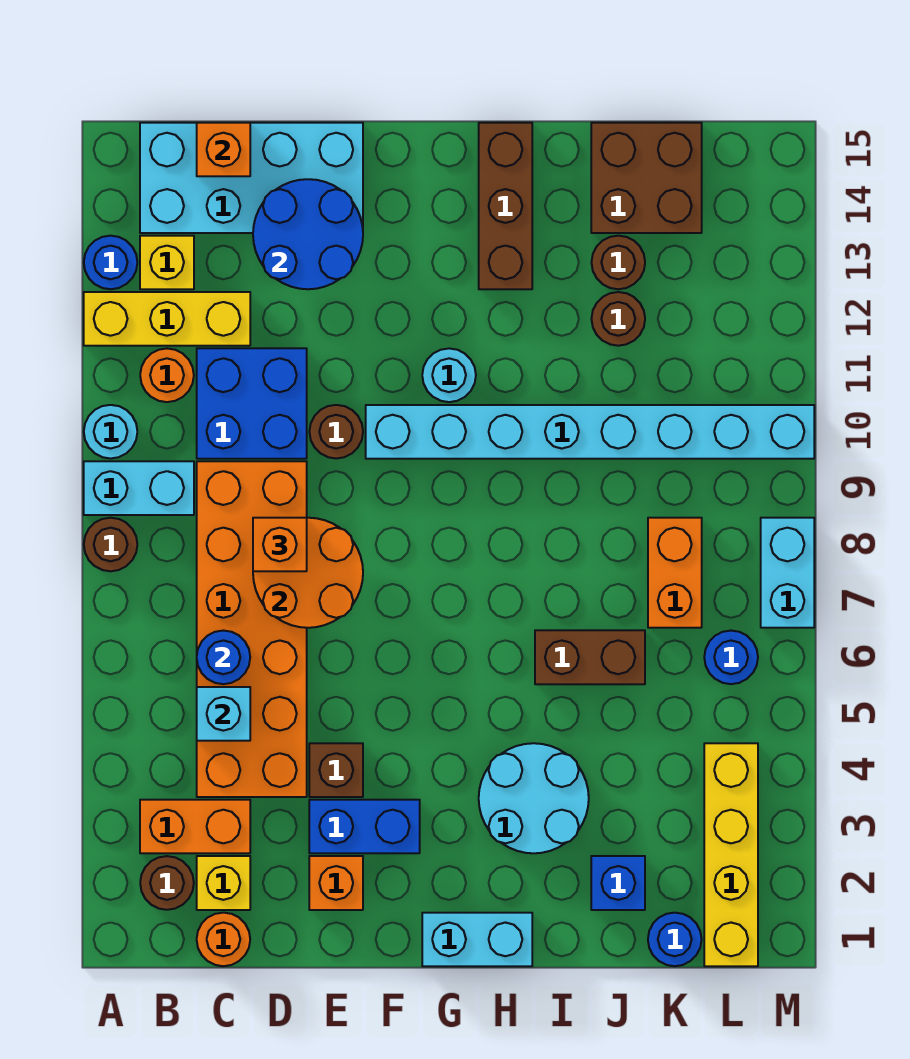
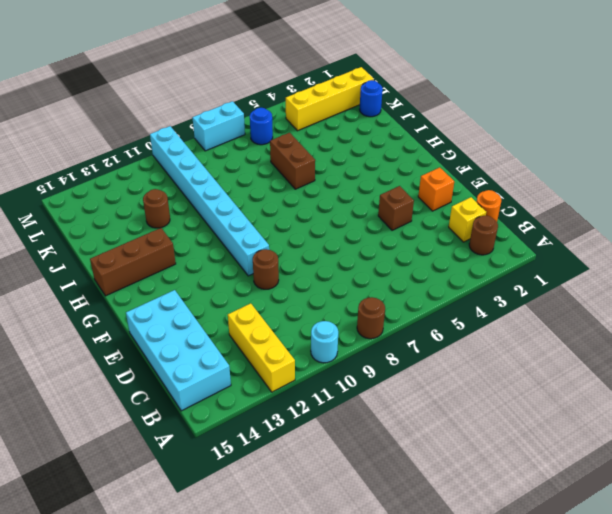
none -> cyan 1x2 brick [84,461,194,515]
none -> blue 1x1 round brick [84,236,137,289]
none -> orange 1x2 brick [140,800,250,853]
none -> orange 1x1 round brick [140,349,194,402]

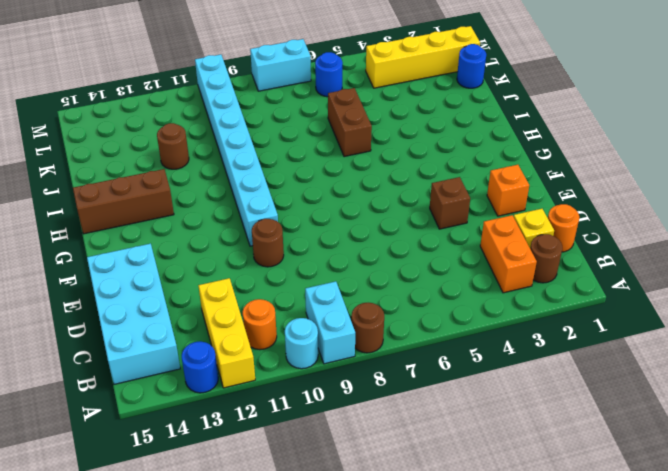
none -> yellow 1x1 brick [140,236,194,289]
none -> orange 2x6 brick [197,461,307,797]
none -> blue 2x2 brick [197,348,307,459]
none -> blue 1x2 brick [309,800,420,853]

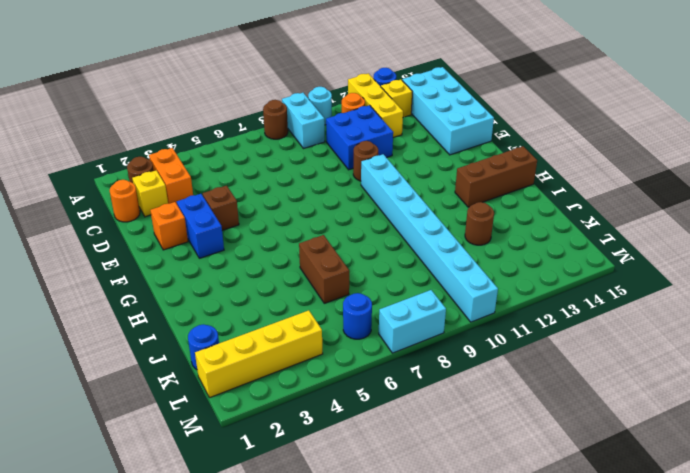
none -> orange 2x6 brick [197,461,307,797]
none -> cyan 1x2 brick [422,913,532,966]
none -> cyan 1x1 round brick [422,348,476,402]
none -> cyan 2x2 round brick [479,743,589,853]

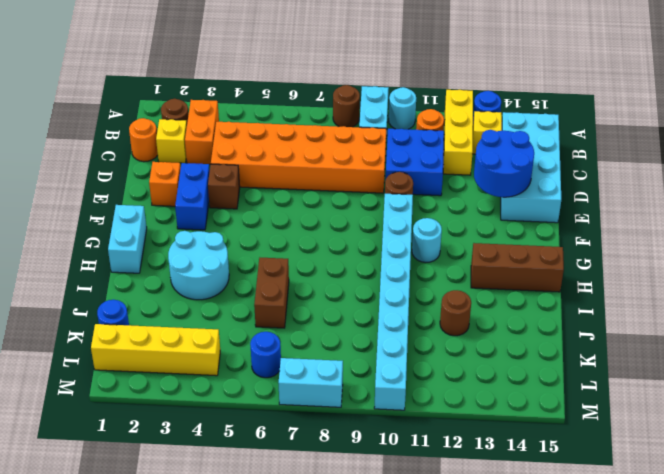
none -> blue 1x1 brick [591,856,645,910]
none -> brown 1x1 round brick [592,236,645,289]
none -> brown 2x2 brick [591,123,702,233]
none -> orange 1x2 brick [648,518,702,628]

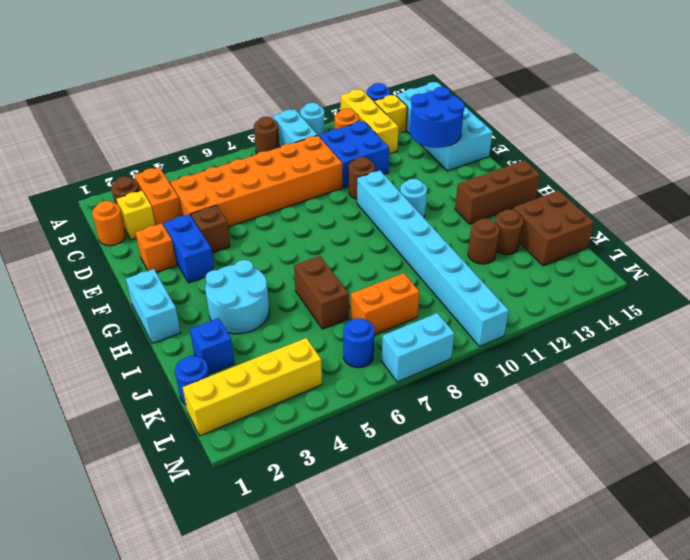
none -> cyan 1x1 brick [197,687,250,741]
none -> blue 1x1 round brick [197,631,250,684]
none -> orange 1x1 brick [197,123,250,176]
none -> orange 2x2 round brick [253,518,363,628]

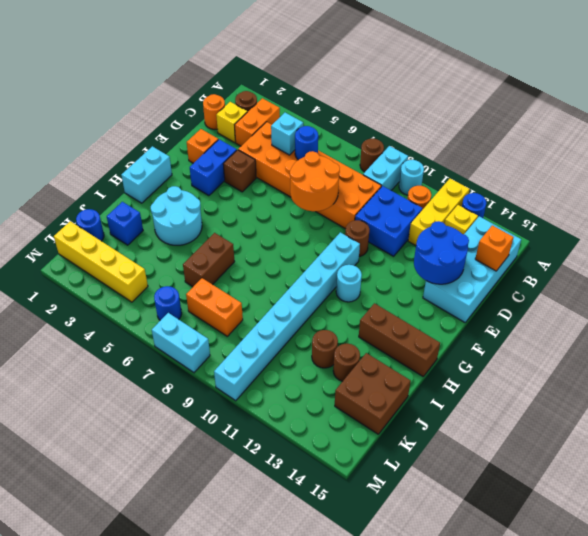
none -> orange 1x1 brick [253,518,307,571]

